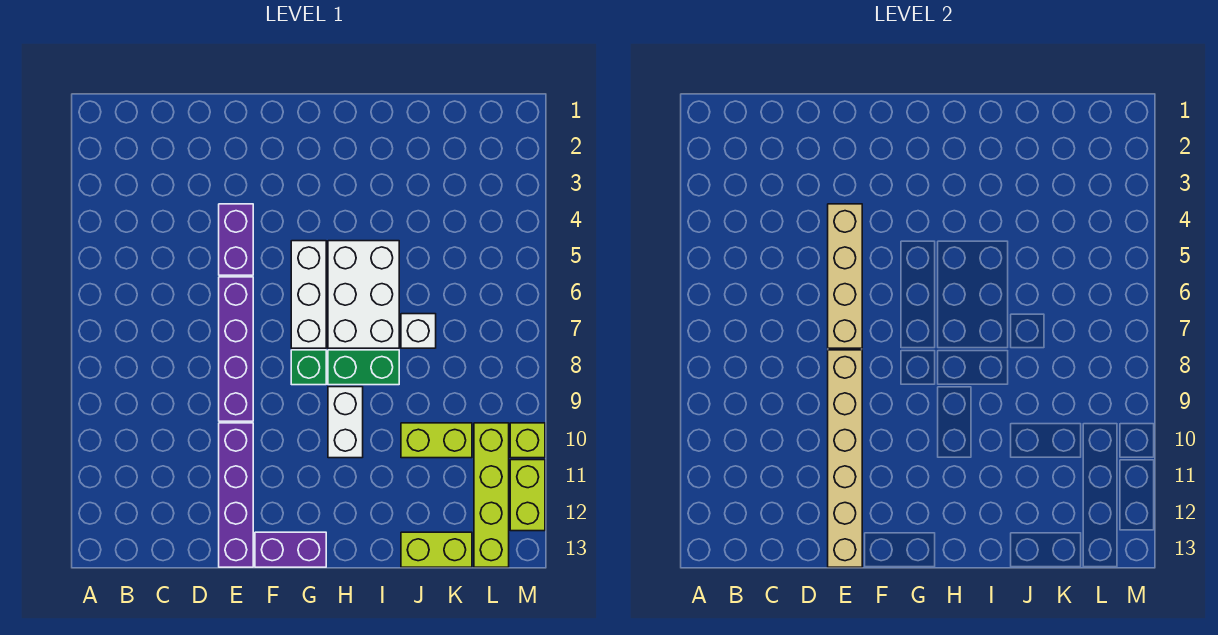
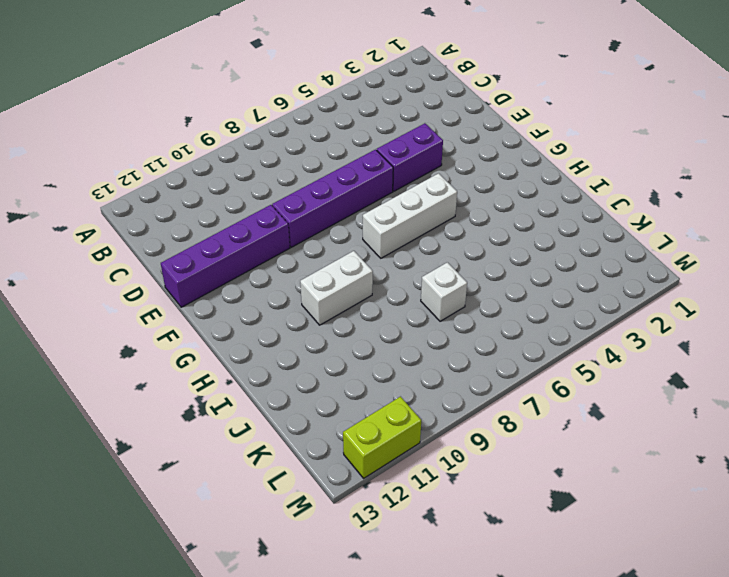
none -> purple 1x2 brick [255,532,326,567]
none -> green 1x1 brick [291,350,326,385]
none -> white 2x3 brick [328,241,399,348]

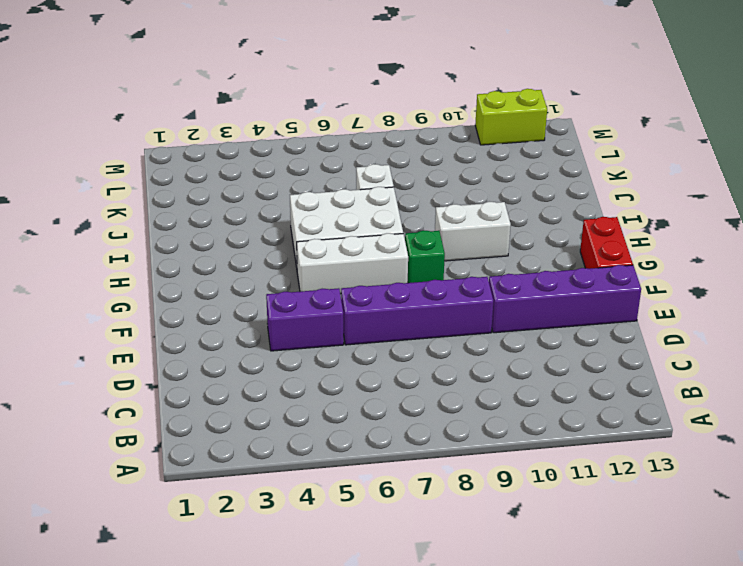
red 1x2 brick [580,217,633,269] -> purple 1x2 brick [255,532,326,567]
none -> green 1x2 brick [328,350,399,385]
none -> lime 1x2 brick [401,423,472,458]
none -> lime 1x2 brick [401,532,472,567]

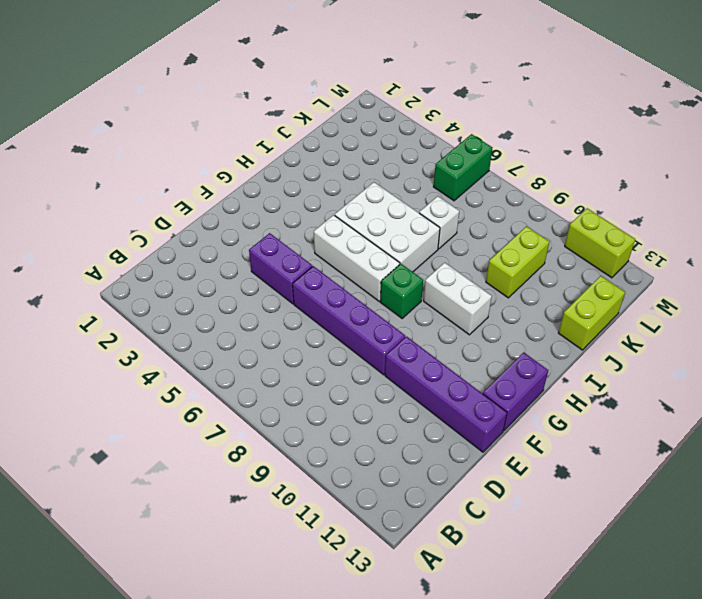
green 1x2 brick [433,134,492,201] -> green 1x2 brick moved to [328,350,399,385]
none -> lime 1x4 brick [474,423,509,567]
none -> lime 1x1 brick [510,423,545,458]
none -> tan 1x4 brick [828,204,862,348]

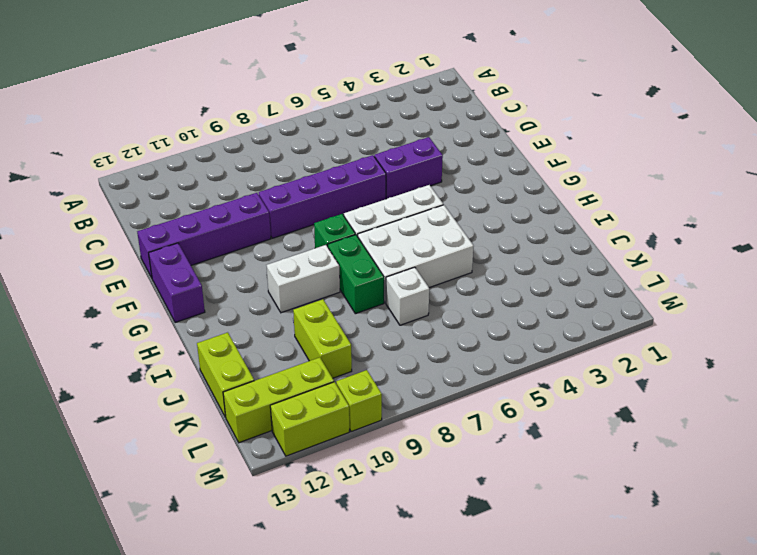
lime 1x3 brick [223,357,334,443] -> lime 1x4 brick [474,423,509,567]
none -> tan 1x4 brick [828,204,862,348]
none -> tan 1x6 brick [828,350,862,567]

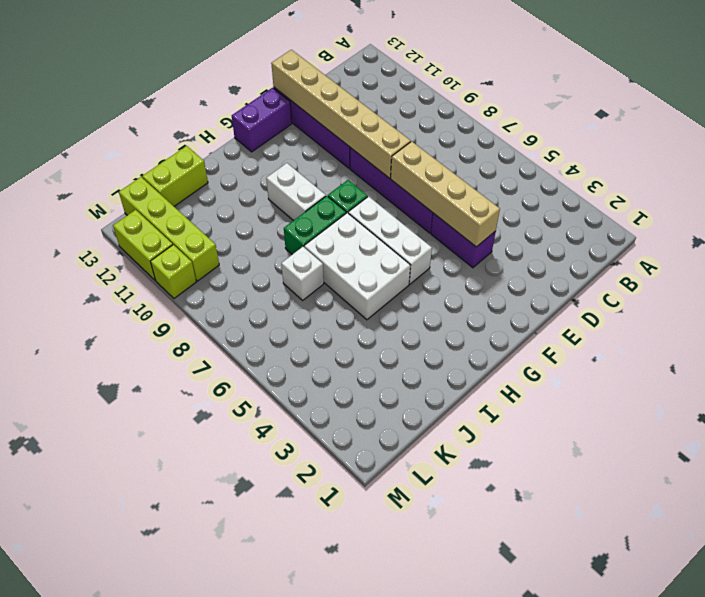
none -> lime 1x2 brick [401,423,472,458]

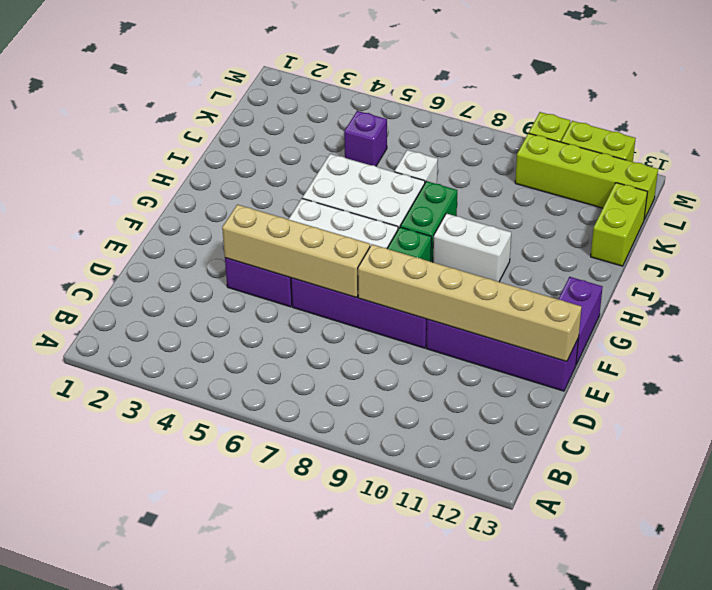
purple 1x1 brick [344,111,387,166] -> none
none -> lime 1x2 brick [401,423,472,458]

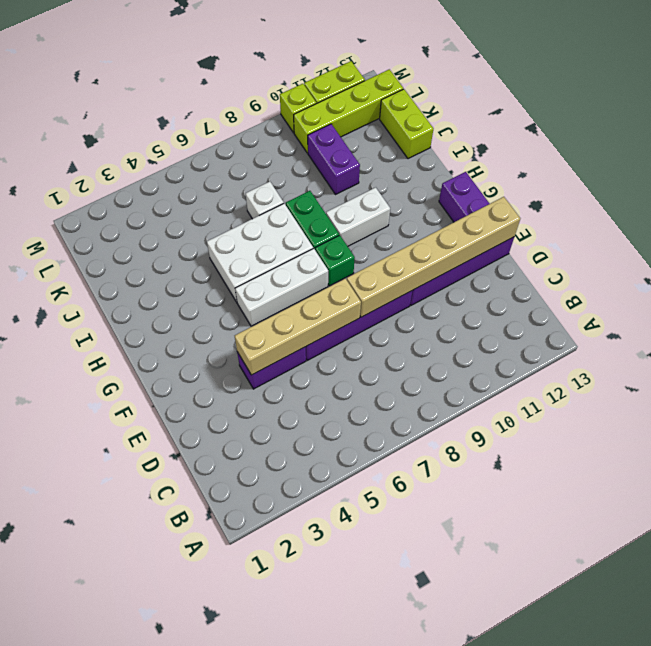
purple 1x2 brick [308,124,360,194] -> lime 1x2 brick [401,423,472,458]

